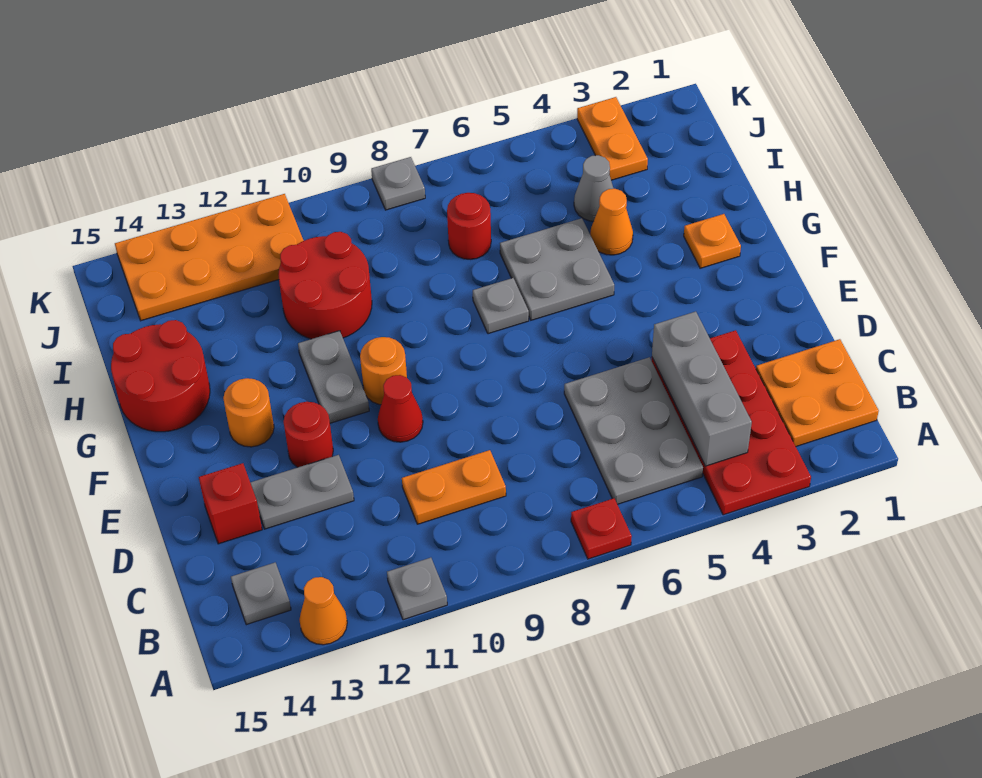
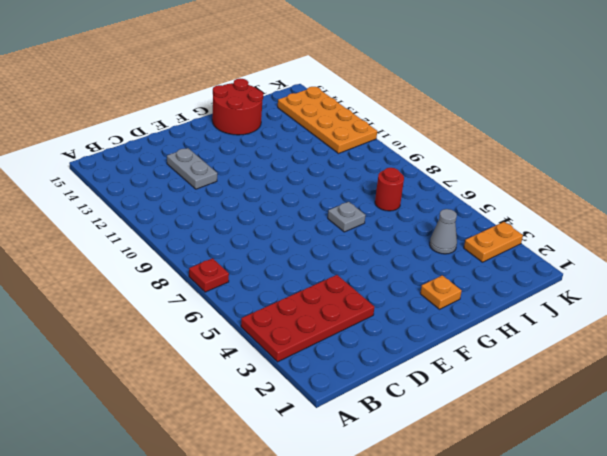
none -> grey 1x1 plate [387,558,447,620]
none -> orange 1x1 cone [299,577,347,645]
none -> orange 2x2 plate [756,339,879,446]

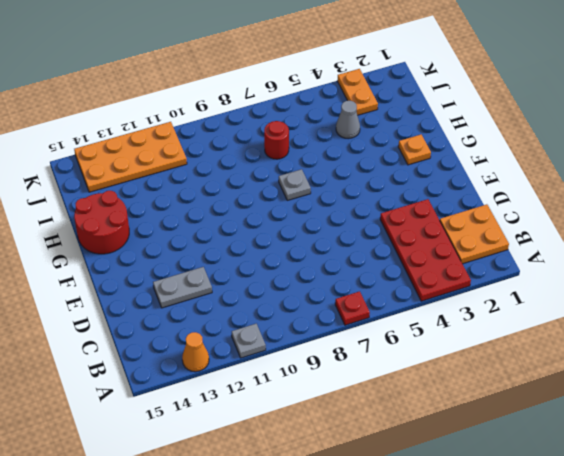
none -> grey 2x3 plate [564,357,703,504]
none -> grey 1x1 plate [231,563,291,625]
none -> orange 1x2 plate [402,450,506,524]

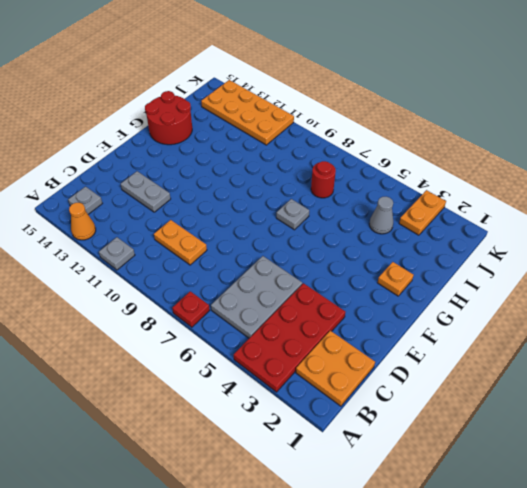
none -> red 1x1 brick [199,463,262,544]
none -> red 1x1 cone [378,375,423,442]
none -> red 1x1 round brick [284,402,333,467]

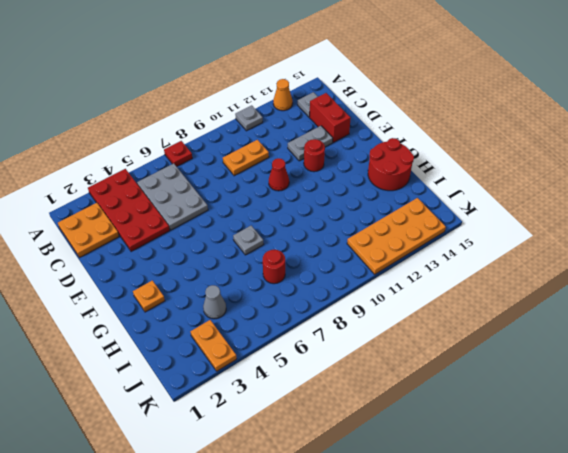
red 1x2 brick [309,93,351,142] -> red 1x1 brick [199,463,262,544]
none -> orange 1x1 round brick [360,337,407,405]
none -> grey 1x2 plate [298,331,369,423]
none -> orange 1x1 round brick [223,378,274,447]

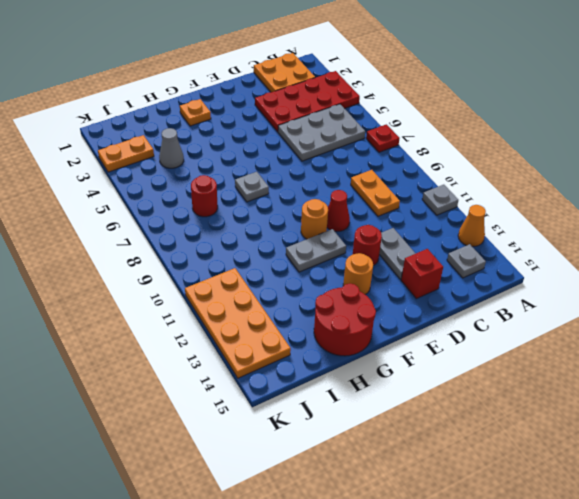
none -> grey 2x2 plate [500,218,614,320]
none -> orange 1x1 cone [590,189,633,255]
none -> red 2x2 round brick [278,232,372,339]

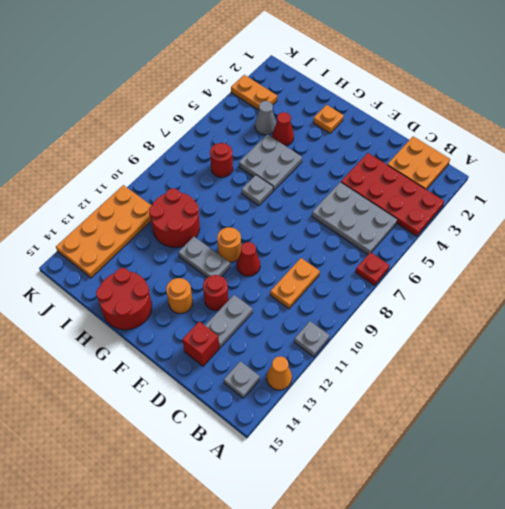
red 1x1 cone [272,112,294,146] -> orange 1x1 cone [590,189,633,255]
none -> grey 1x1 plate [371,157,425,210]
none -> grey 1x3 brick [652,312,752,466]

